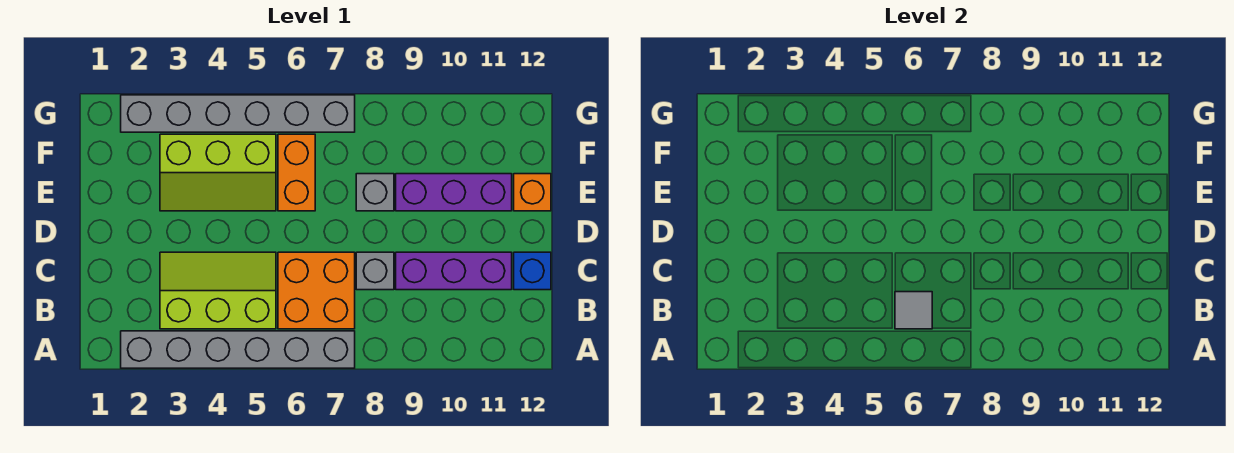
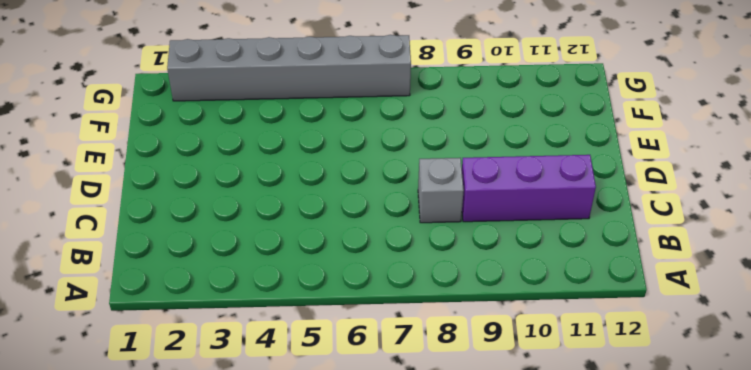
none -> grey 1x6 brick [121,331,355,368]
none -> lime 2x3 slope [160,252,276,329]
none -> orange 2x2 brick [278,252,355,329]

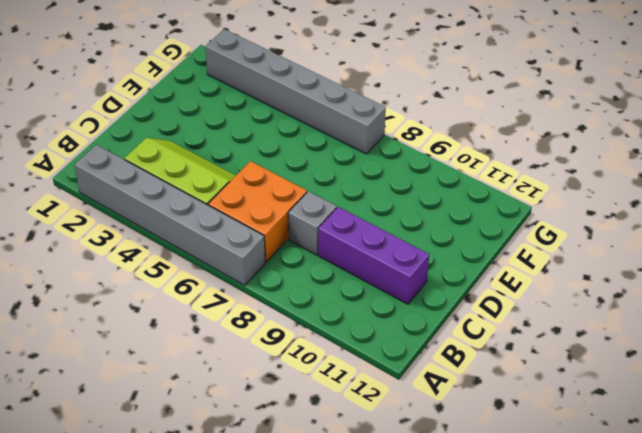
none -> blue 1x1 brick [514,252,551,290]
none -> lime 2x3 slope [160,134,276,211]
none -> orange 1x2 brick [278,134,315,211]

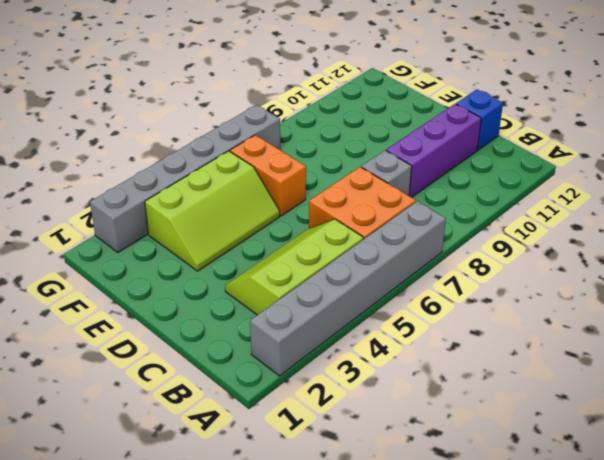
none -> grey 1x1 brick [356,174,394,211]
none -> purple 1x3 brick [396,174,512,211]
none -> orange 1x1 brick [514,174,551,211]

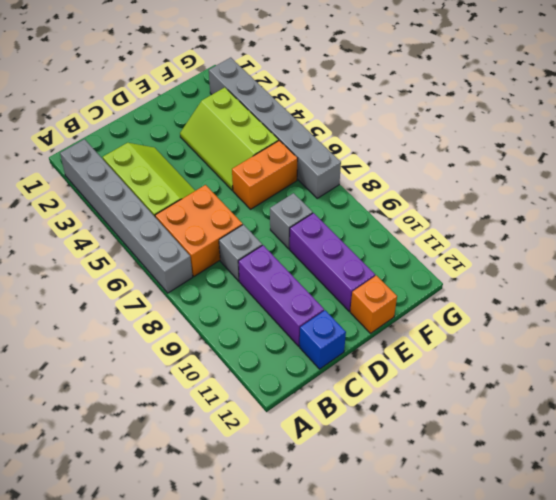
none -> grey 1x1 tile [895,292,932,329]

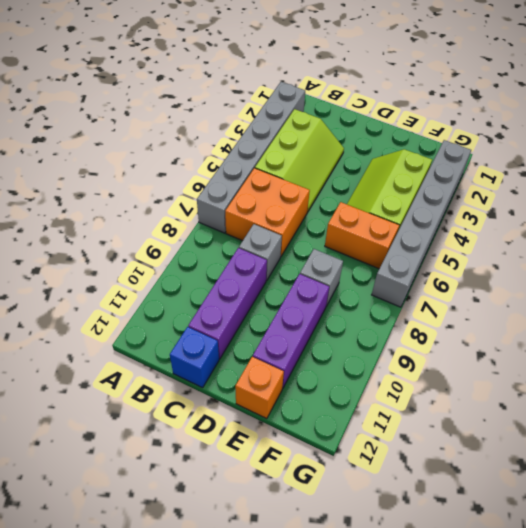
none -> grey 1x1 tile [895,292,932,329]

